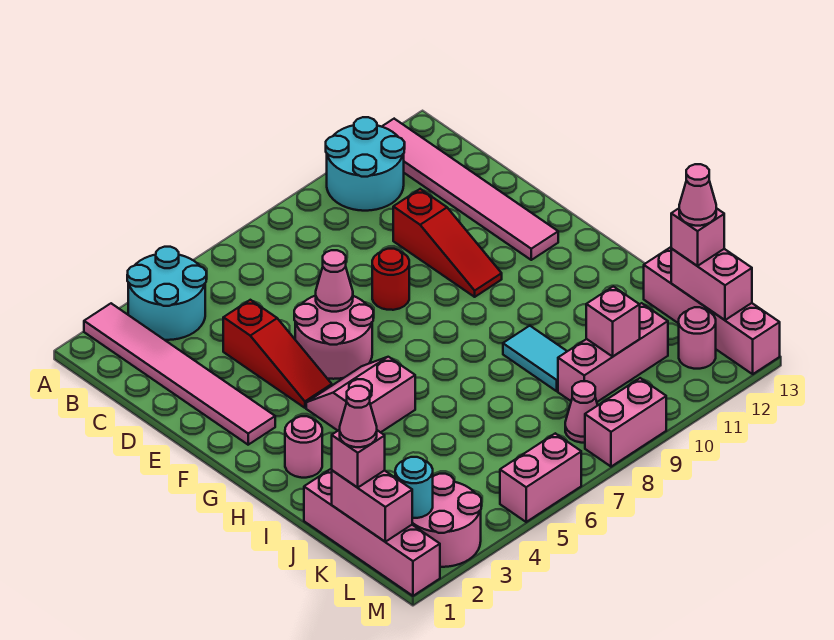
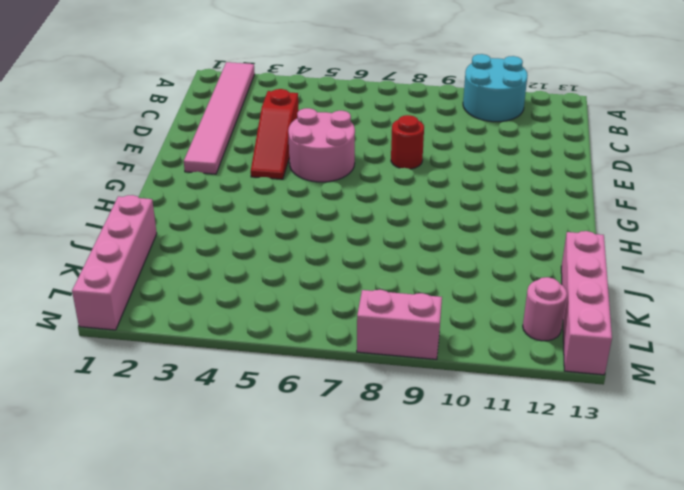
none -> cyan 2x2 round brick [127,247,206,340]
none -> pink 1x6 tile [382,119,558,260]
none -> red 1x3 slope [393,189,502,297]

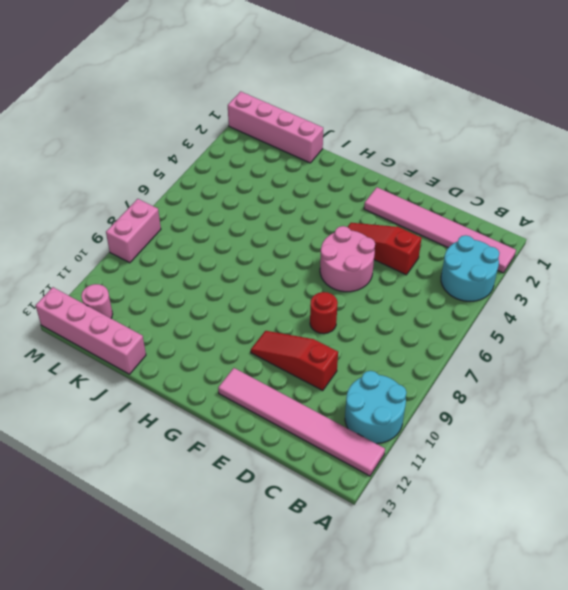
none -> pink 2x2 slope [306,357,415,432]
none -> pink 1x1 round brick [285,416,322,478]
none -> cyan 1x2 tile [503,326,567,391]

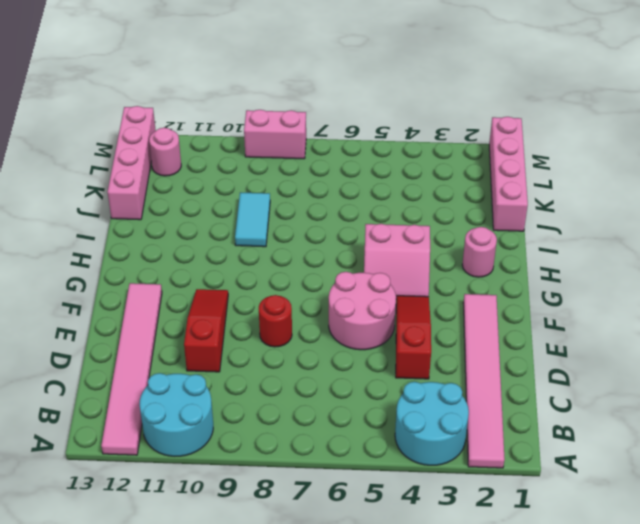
none -> pink 1x3 brick [558,303,668,402]
none -> pink 2x2 round brick [412,474,481,567]
none -> pink 1x1 cone [565,381,598,443]

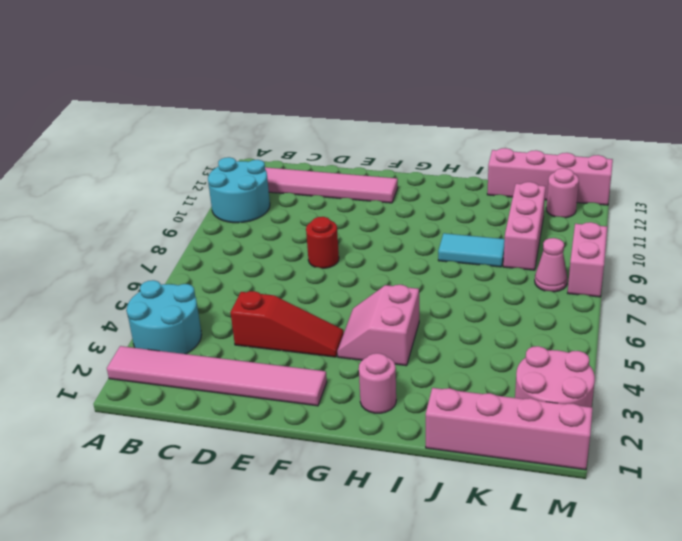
none -> red 1x3 slope [393,189,502,297]
none -> pink 2x2 round brick [294,296,373,379]
none -> pink 1x2 brick [500,433,581,522]

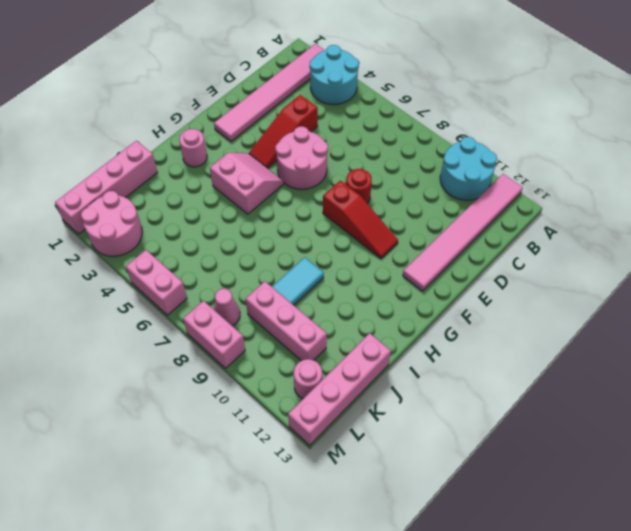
red 1x3 slope [323,181,398,259] -> red 1x3 slope turned to [393,189,502,297]
none -> pink 1x1 cone [316,250,353,312]
none -> pink 1x2 brick [332,470,412,542]
none -> pink 1x1 brick [586,286,640,356]

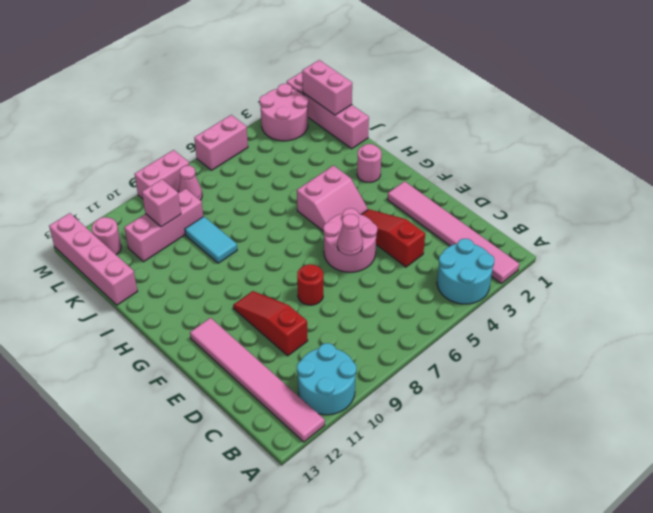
none -> pink 1x2 brick [671,248,752,320]
none -> cyan 1x1 round brick [395,457,433,518]
none -> pink 1x1 brick [332,430,385,488]

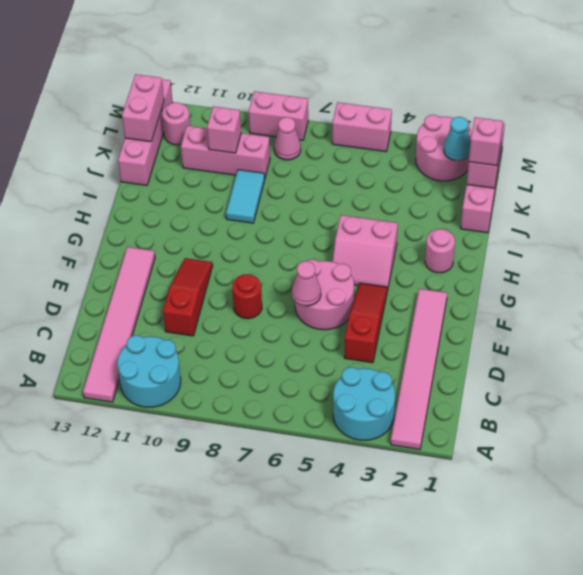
cyan 1x1 cone [444,117,470,161] -> cyan 1x1 round brick [395,457,433,518]
none -> pink 1x1 brick [671,208,724,266]
none -> pink 1x1 cone [340,386,377,447]
none -> pink 1x1 cone [679,164,716,226]

